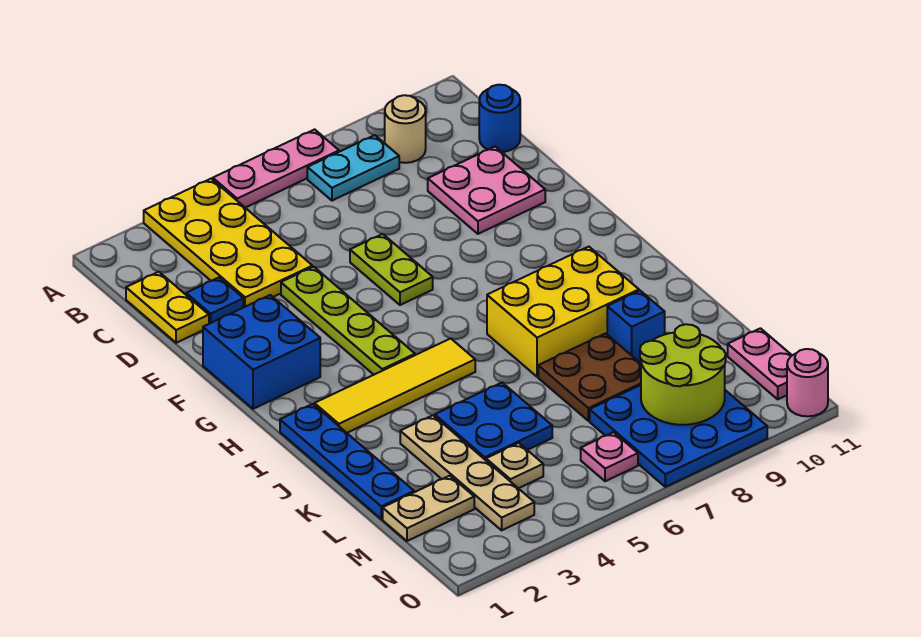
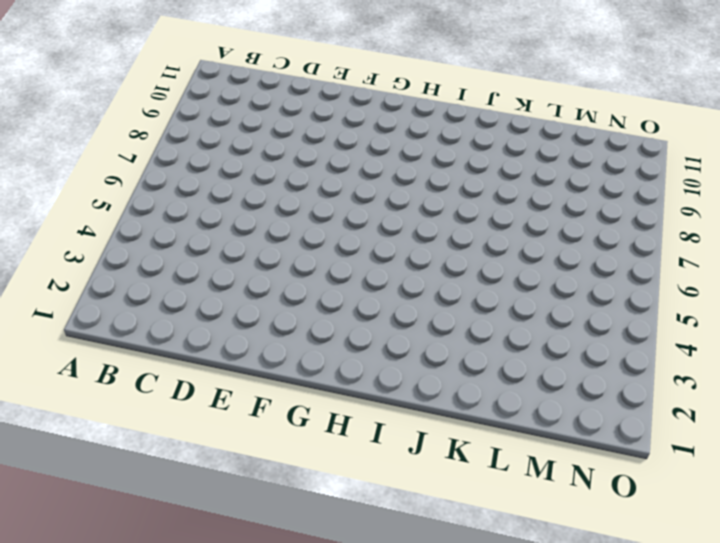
none -> yellow 2x4 plate [144,179,313,307]
none -> pink 1x3 plate [213,129,339,208]
none -> cyan 1x2 plate [307,135,399,201]

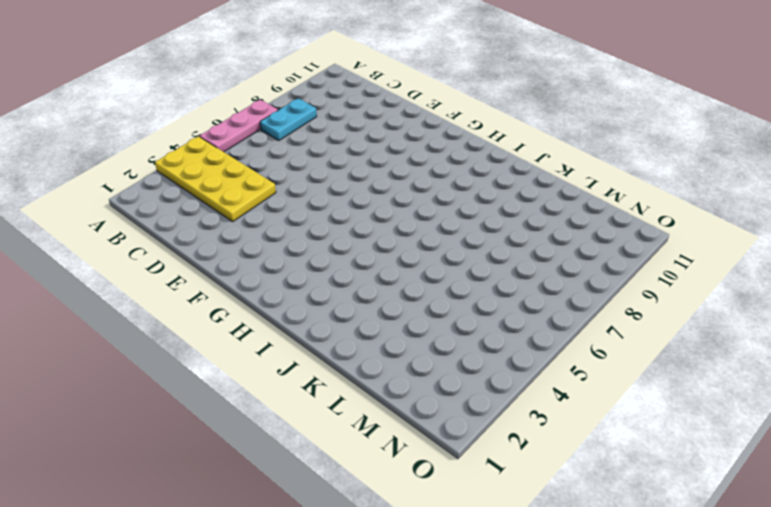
none -> tan 1x1 round brick [385,95,426,163]
none -> yellow 1x2 plate [126,272,209,343]
none -> blue 1x1 round brick [479,85,520,152]

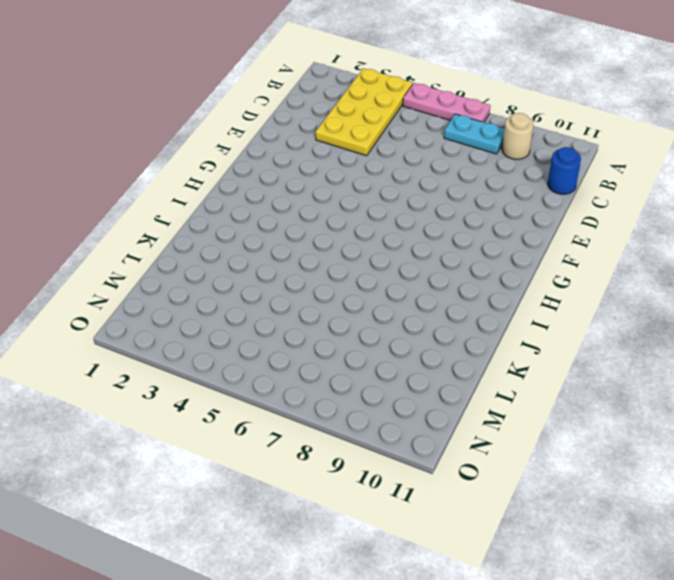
none -> yellow 1x2 plate [126,272,209,343]
none -> blue 1x1 plate [186,278,243,324]
none -> pink 2x2 plate [428,147,545,234]

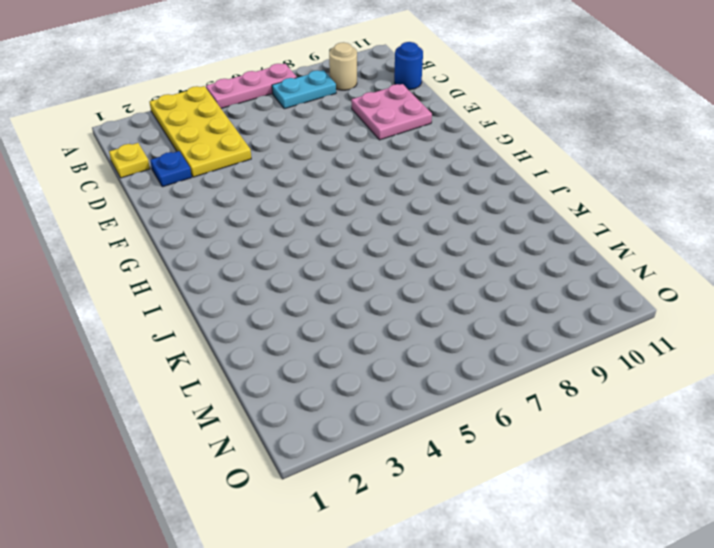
yellow 1x1 plate [109,143,150,178] -> yellow 1x2 plate [126,272,209,343]
none -> lime 1x4 plate [281,267,415,375]
none -> lime 1x2 plate [350,234,433,305]
none -> blue 2x2 brick [203,295,320,409]

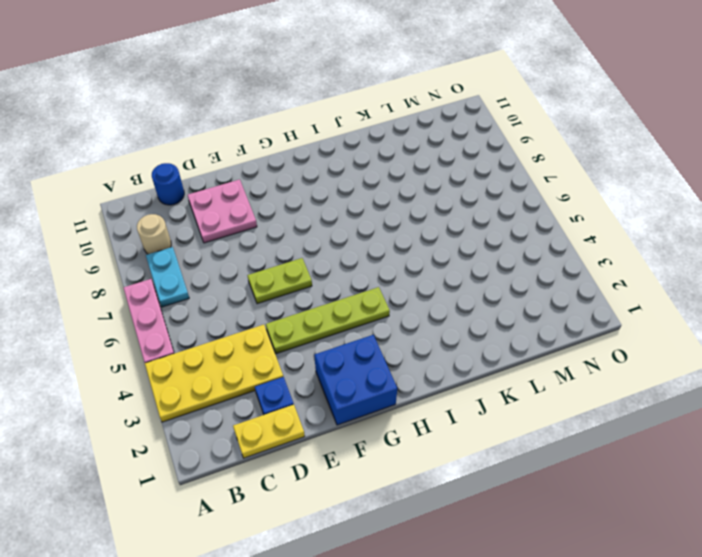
none -> blue 1x4 plate [280,404,414,519]
none -> yellow 1x4 tile [314,338,475,433]
none -> yellow 2x3 brick [487,247,639,377]

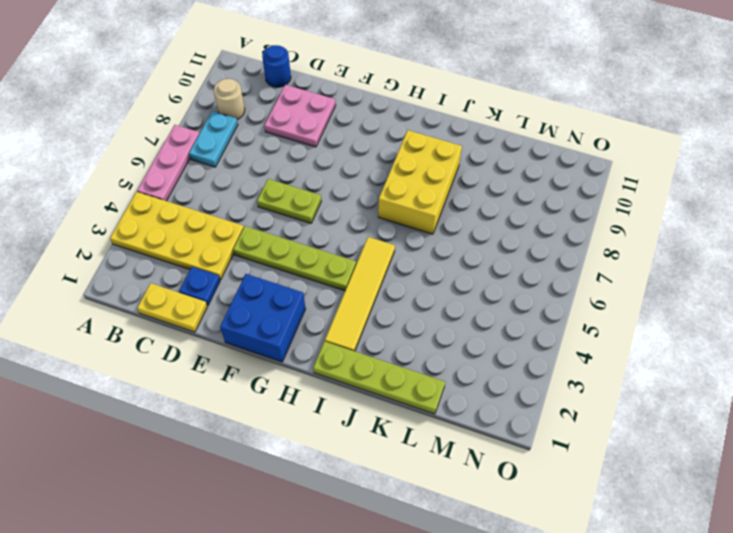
lime 1x4 plate [313,341,445,414] -> blue 1x4 plate [280,404,414,519]
none -> tan 1x4 plate [400,415,534,530]
none -> blue 2x2 plate [435,383,552,460]
none -> brown 2x2 plate [538,333,641,421]

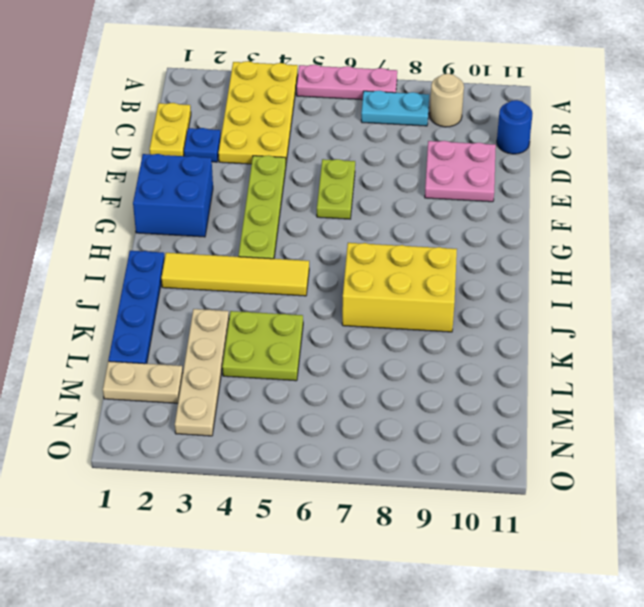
lime 2x2 plate [222,311,303,381] -> blue 2x2 plate [435,383,552,460]
none -> brown 2x2 plate [538,333,641,421]
none -> blue 1x1 brick [607,291,665,362]
none -> tan 1x1 plate [486,443,543,488]

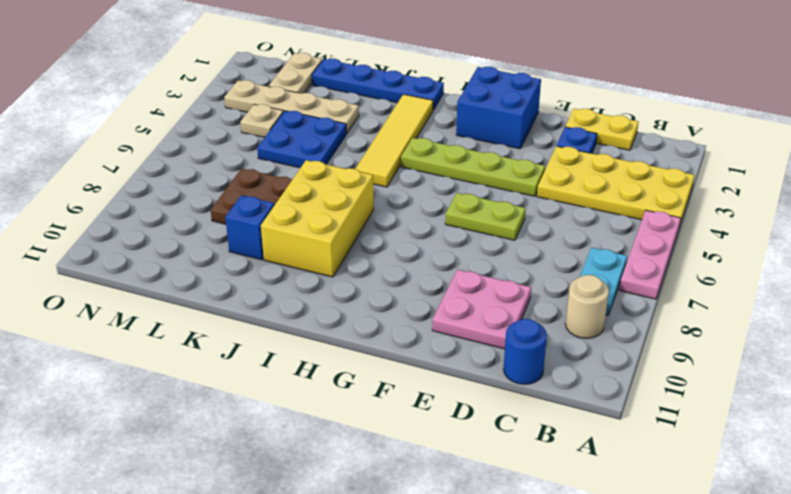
none -> blue 3x3 plate [590,385,767,487]
none -> pink 1x2 plate [728,328,792,399]
none -> pink 1x1 plate [581,432,638,481]

